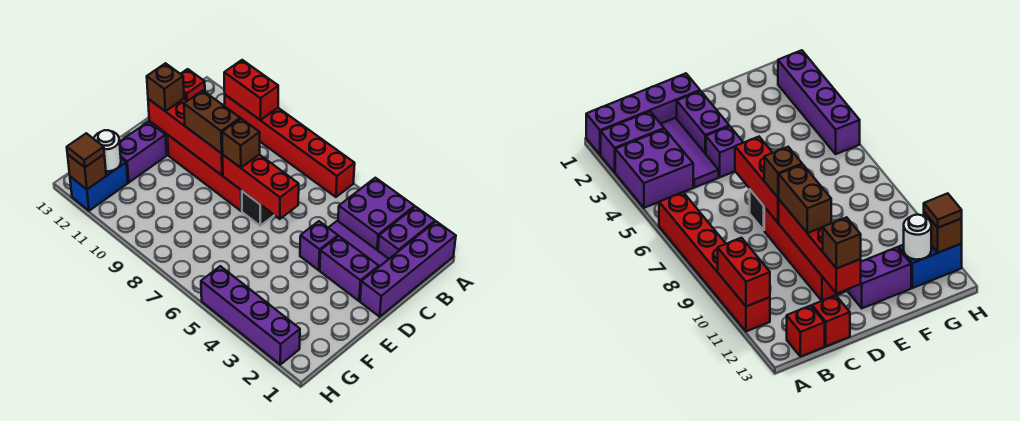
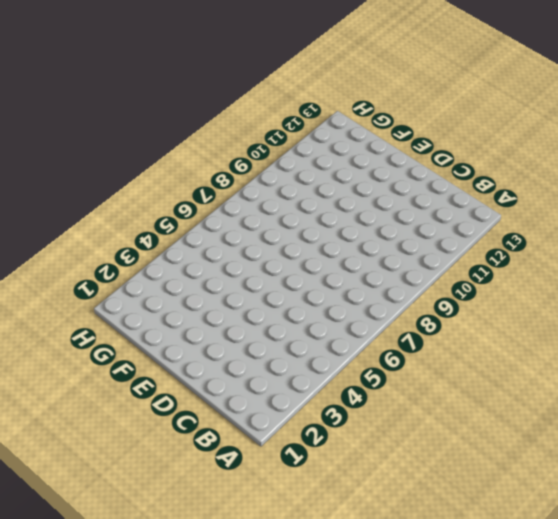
none -> purple 1x4 brick [360,221,456,317]
none -> purple 1x2 brick [378,207,435,259]
none -> purple 2x2 brick [338,178,415,250]

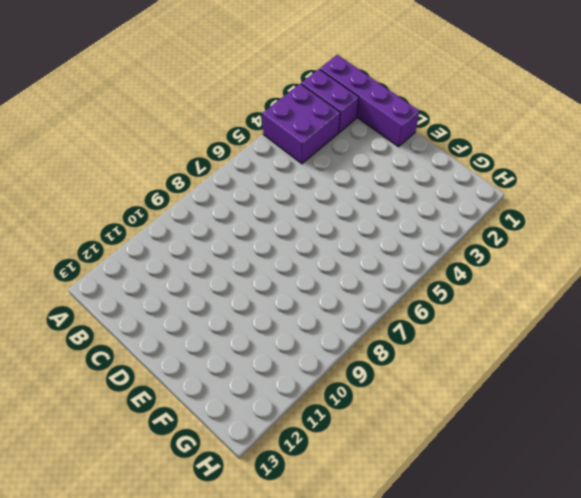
none -> red 1x6 brick [225,95,355,197]
none -> red 1x1 brick [181,69,205,101]
none -> purple 1x3 tile [328,221,388,267]

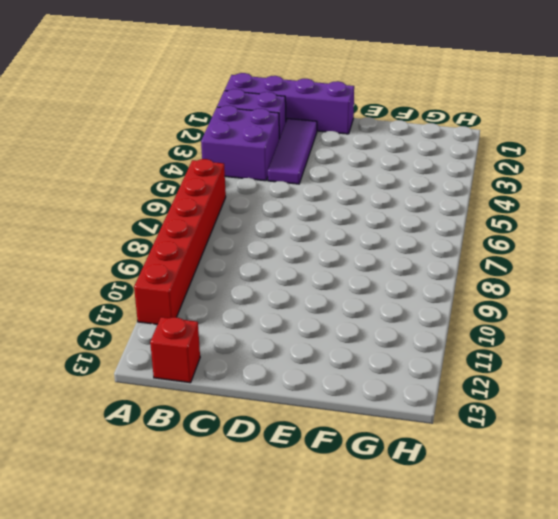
none -> red 1x1 brick [812,295,850,346]
none -> purple 1x2 brick [320,236,379,301]
none -> purple 1x1 brick [300,221,338,270]

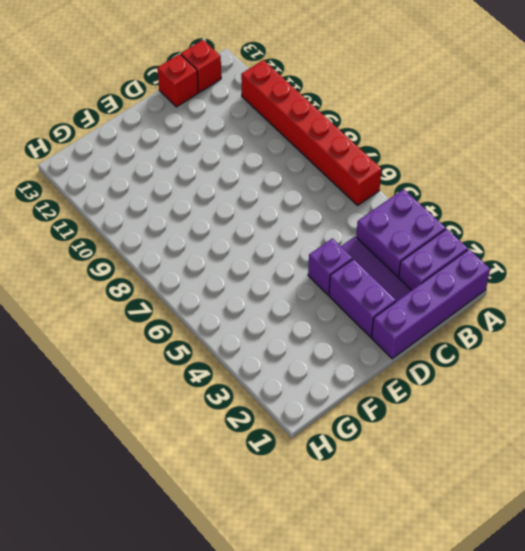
none -> black 1x1 brick [242,191,274,226]
none -> red 1x4 brick [167,135,242,211]
none -> purple 1x2 brick [120,122,167,182]

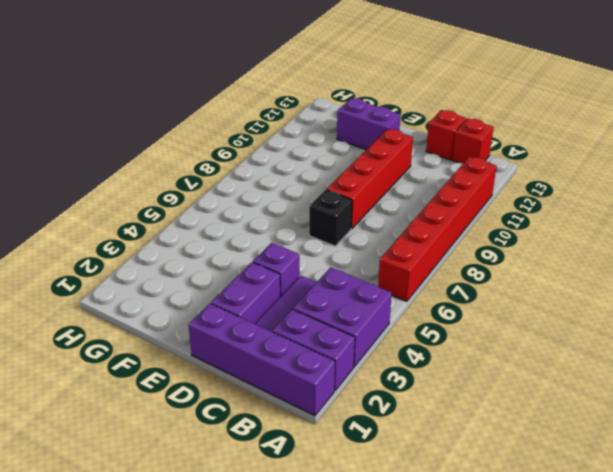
none -> blue 1x2 brick [70,158,128,211]
none -> purple 1x4 brick [201,266,300,365]
none -> red 1x2 brick [224,60,278,120]

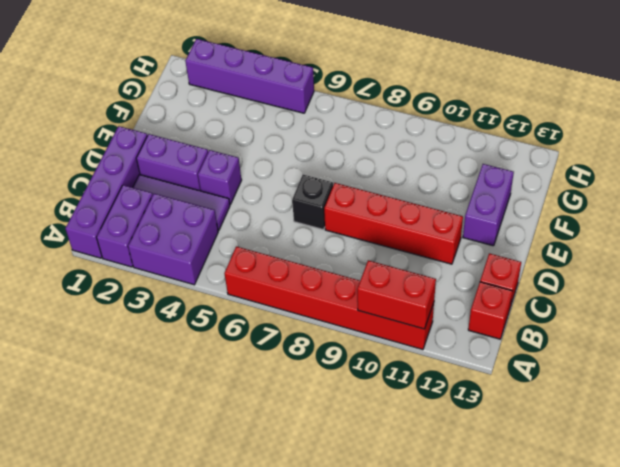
none -> blue 1x2 brick [70,158,128,211]
none -> red 1x3 brick [223,155,299,219]
none -> red 1x4 brick [148,99,223,175]

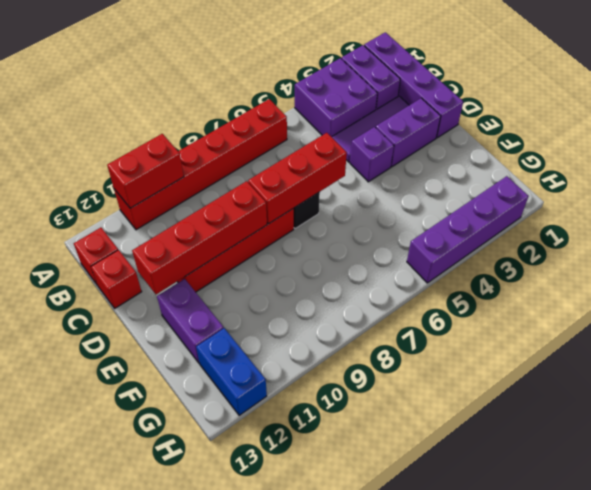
none -> white 1x1 round brick [94,130,121,171]
none -> brown 1x1 brick [68,155,106,189]
none -> brown 1x1 brick [222,119,260,168]

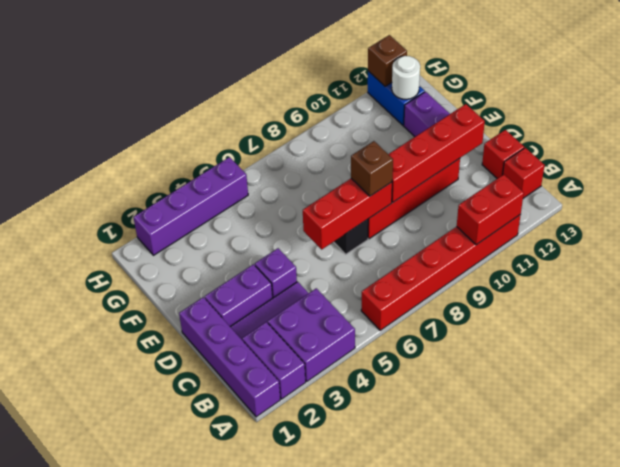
none -> brown 1x2 brick [184,91,240,153]
none -> brown 1x1 brick [147,63,184,111]
none -> brown 1x1 tile [67,133,104,167]

